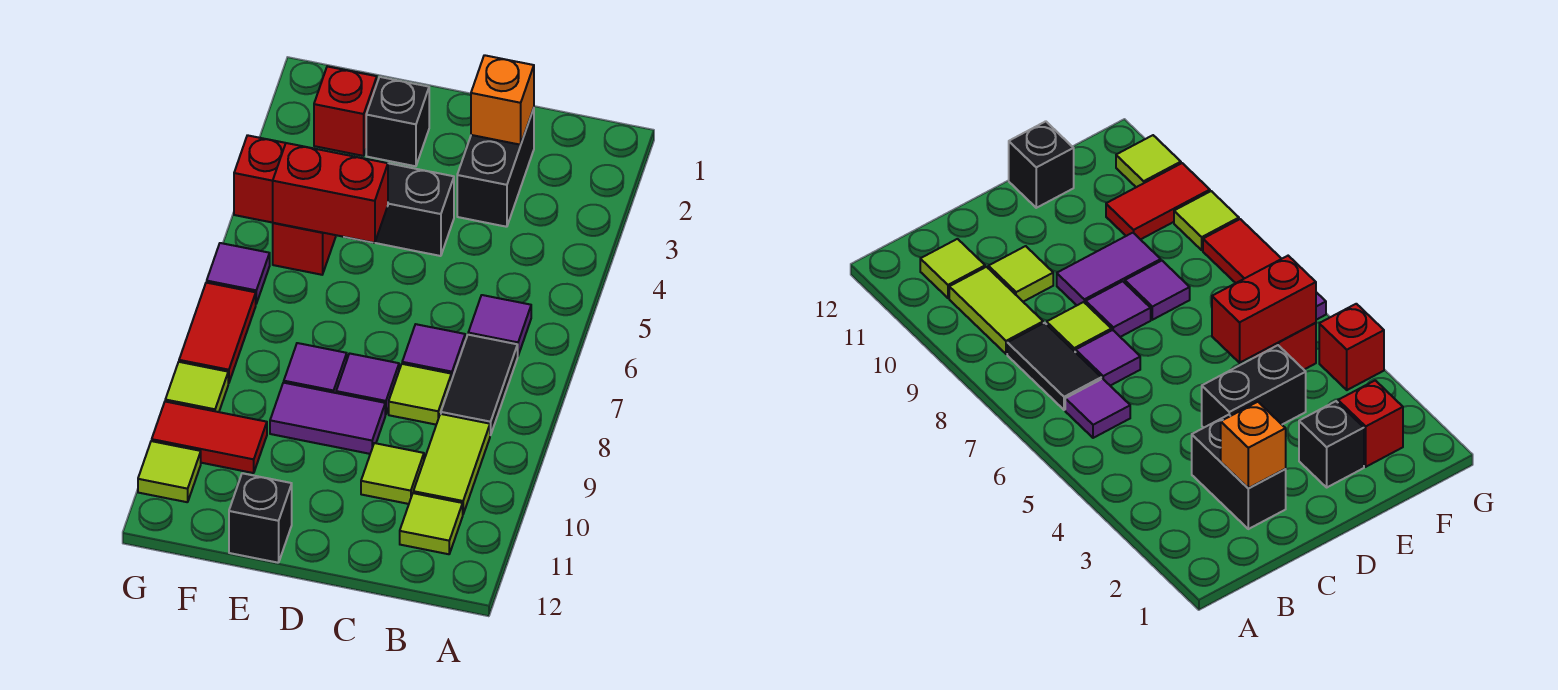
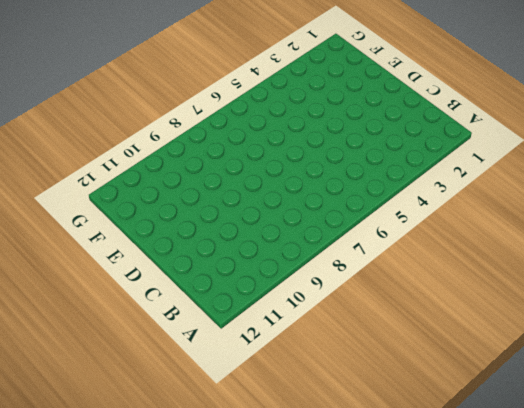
none -> purple 1x1 tile [468,295,531,355]
none -> black 1x2 tile [441,335,518,435]
none -> lime 1x2 tile [413,414,490,514]

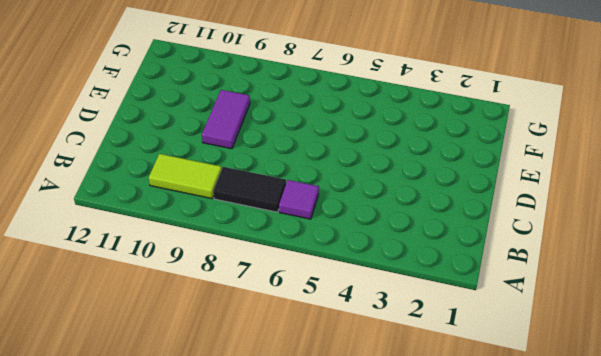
none -> lime 1x1 tile [400,493,463,554]
none -> black 1x2 brick [457,108,534,227]
none -> purple 1x1 tile [402,324,465,381]

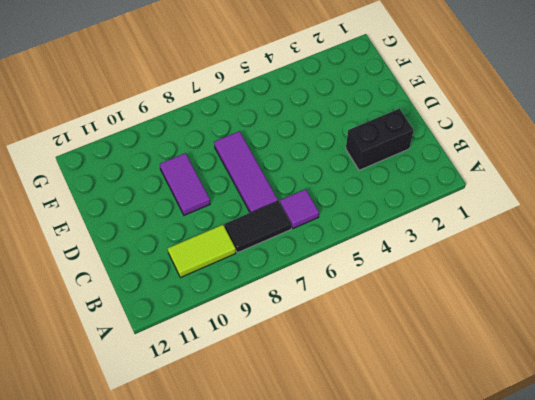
purple 1x3 tile [214,131,278,213] -> purple 1x1 tile [402,324,465,381]
none -> lime 1x1 tile [400,493,463,554]
none -> lime 1x1 tile [389,364,451,425]
none -> lime 1x1 tile [361,443,424,504]

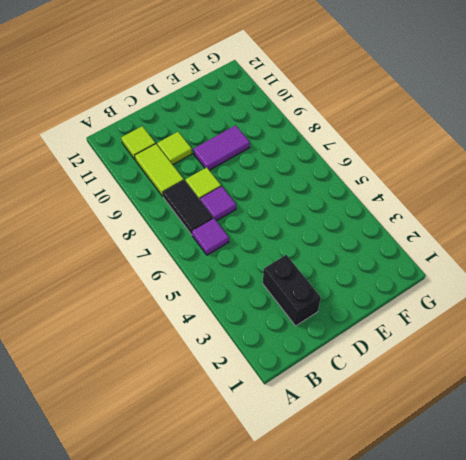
none -> black 1x2 brick [375,163,454,256]
none -> purple 1x1 tile [336,353,399,415]
none -> black 1x1 brick [366,77,429,166]

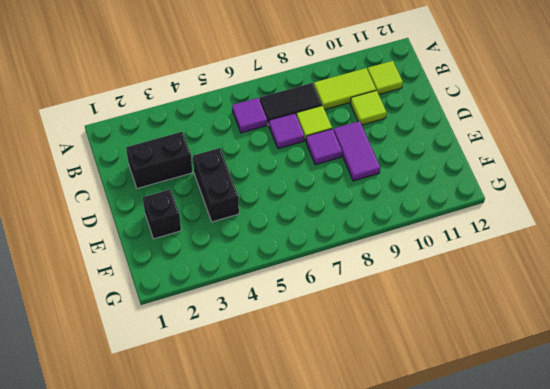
none -> purple 1x1 tile [284,343,347,393]
none -> black 1x1 brick [229,473,292,563]
none -> red 1x1 brick [314,66,377,156]

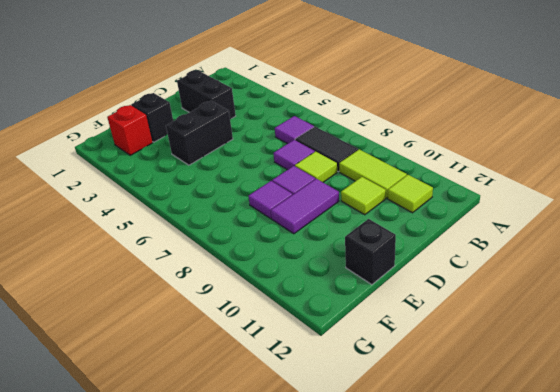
none -> red 1x1 brick [273,223,336,275]
none -> red 1x2 tile [152,402,267,473]
none -> red 1x1 brick [234,135,286,223]

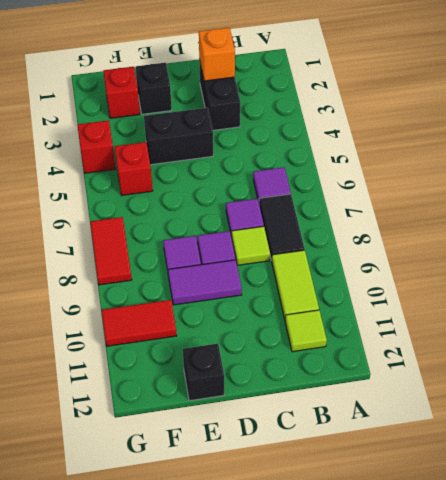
none -> lime 1x1 tile [361,443,424,504]
none -> purple 1x1 tile [207,243,270,304]
none -> lime 1x1 tile [165,362,228,412]

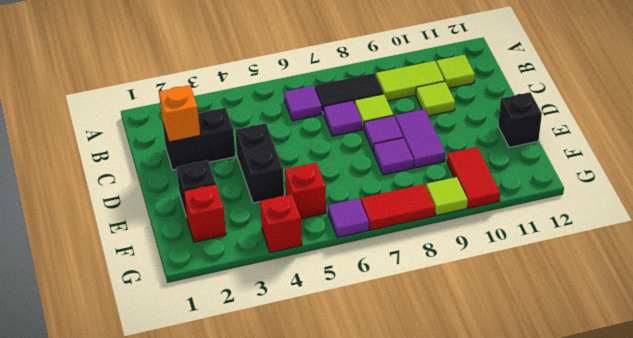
none -> lime 1x1 tile [138,441,201,502]
none -> red 1x2 brick [273,143,388,243]

